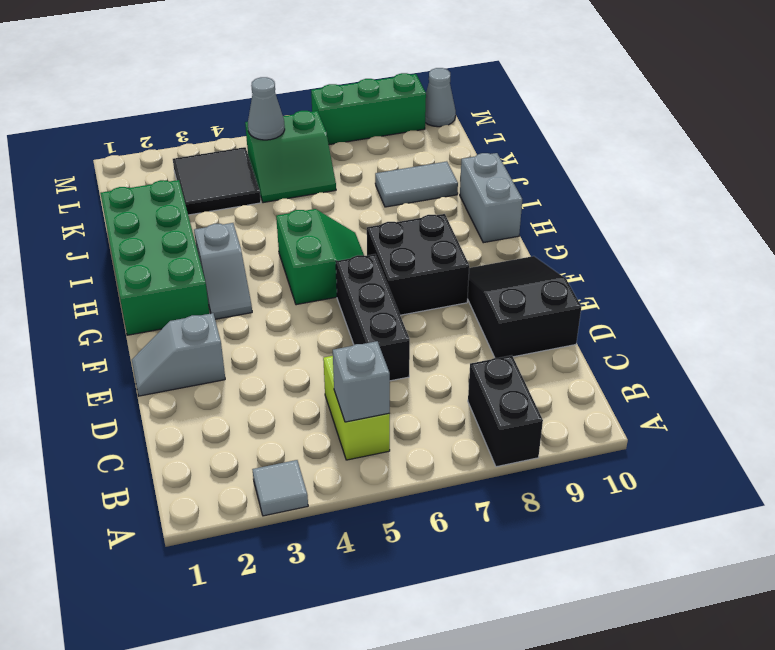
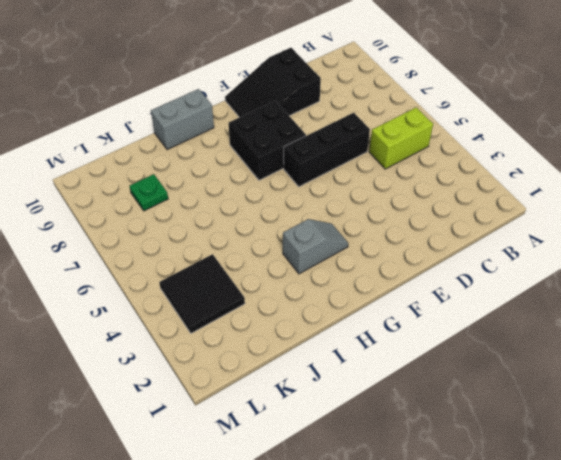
green 1x1 plate [129,174,168,211] -> none
none -> grey 1x1 tile [252,460,308,516]
none -> black 1x2 brick [468,355,543,467]
none -> grey 1x2 slope [132,313,225,396]

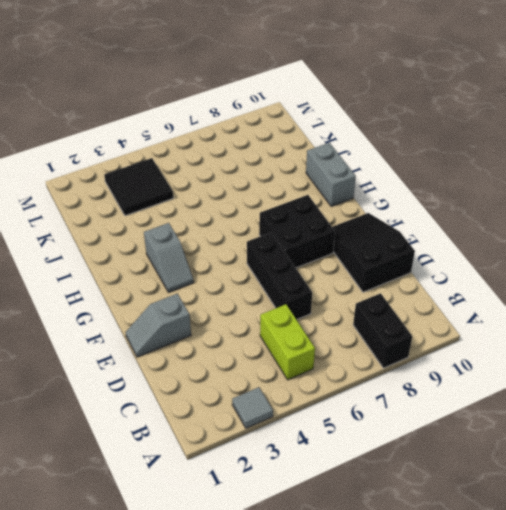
none -> green 2x4 brick [100,180,210,335]
none -> green 2x2 slope [276,209,364,305]
none -> grey 1x2 tile [375,161,458,207]

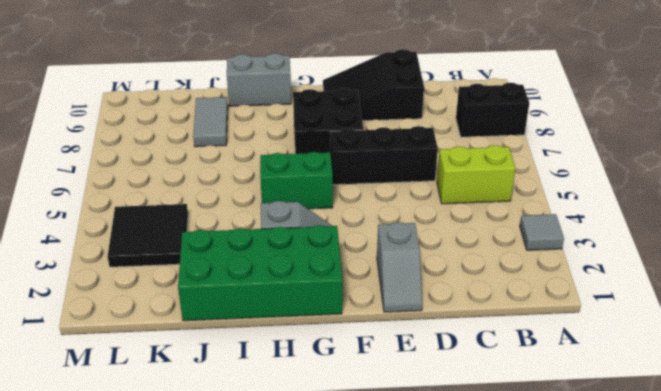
none -> green 2x2 slope [245,111,336,203]
none -> green 1x3 brick [311,73,426,145]
none -> grey 1x1 cone [425,68,456,127]

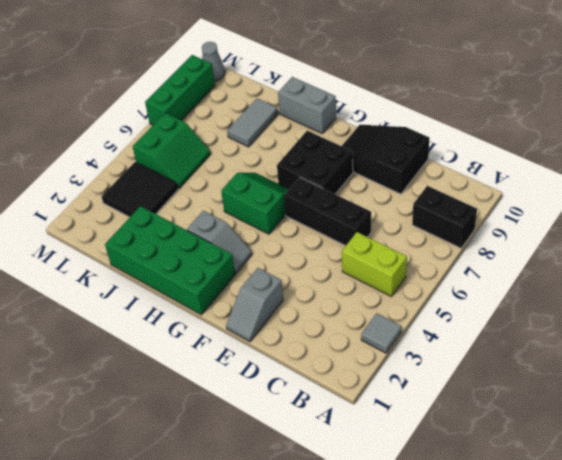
none -> grey 1x1 brick [333,341,390,422]
none -> grey 1x1 cone [248,77,285,140]

